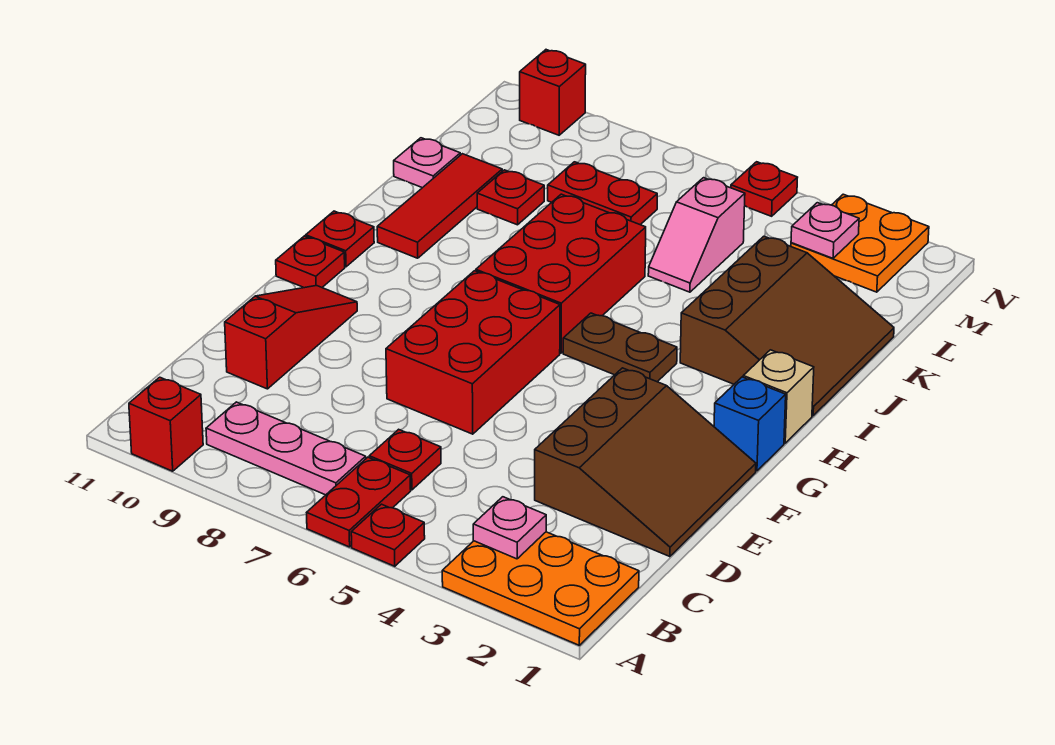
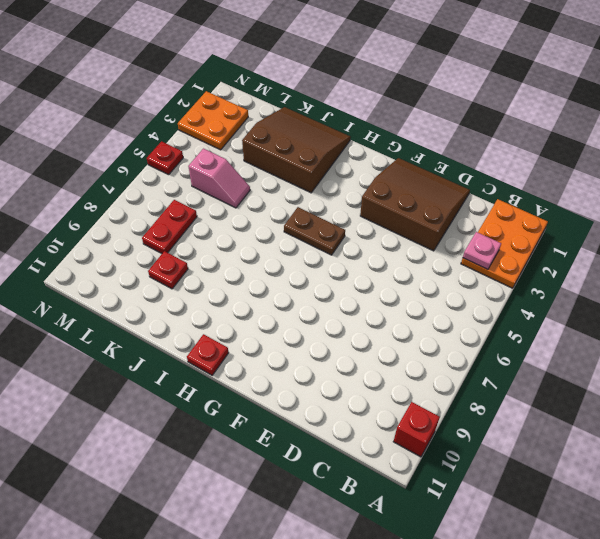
brown 1x2 plate [284,207,345,255] -> brown 1x2 plate turned to [563,313,677,382]
none -> red 1x1 plate [351,504,425,566]
none -> red 1x2 plate [307,457,411,547]
none -> pink 1x3 plate [206,402,366,495]

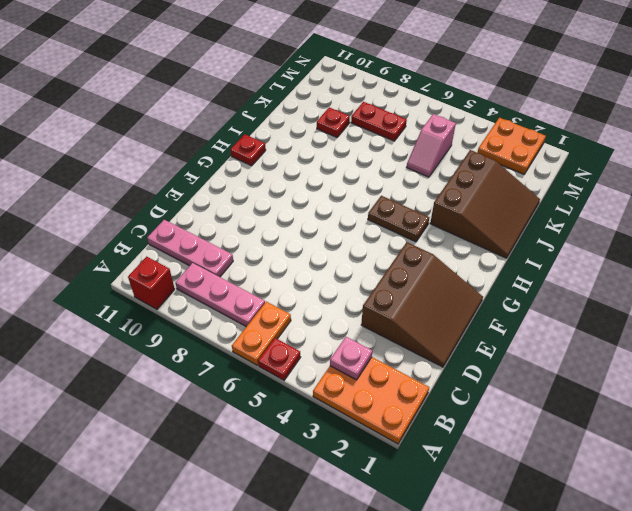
orange 1x2 plate [232,302,291,365] -> red 1x2 plate [307,457,411,547]
pink 1x3 plate [147,220,233,277] -> none
none -> red 1x1 plate [369,429,441,490]
none -> red 1x3 slope [225,286,357,389]
none -> red 2x3 brick [386,271,560,434]

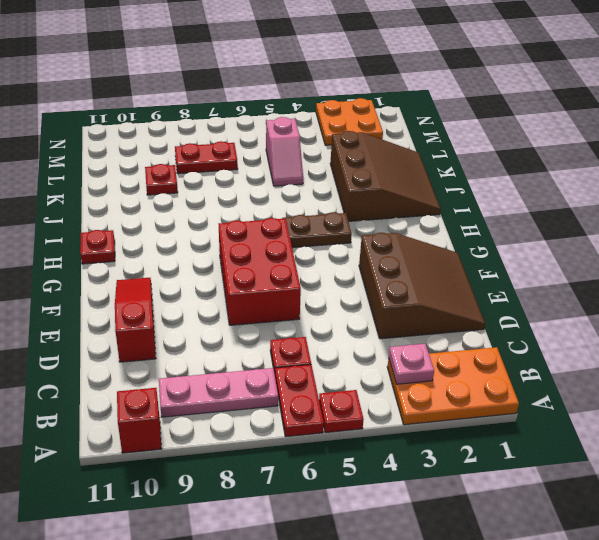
none -> blue 1x1 brick [714,377,786,471]
none -> red 1x1 plate [276,236,345,288]
none -> tan 1x1 brick [743,350,814,443]

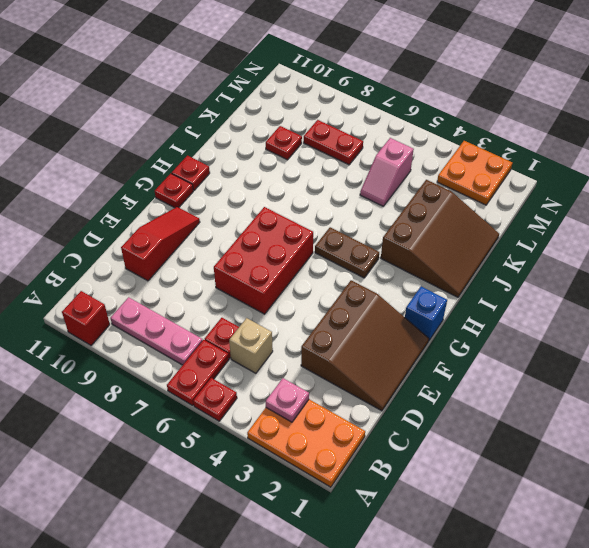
tan 1x1 brick [229,318,273,373] -> tan 1x1 brick moved to [743,350,814,443]
none -> red 2x3 brick [476,194,646,353]
none -> red 1x3 tile [377,154,502,258]
none -> pink 1x1 plate [394,138,460,188]

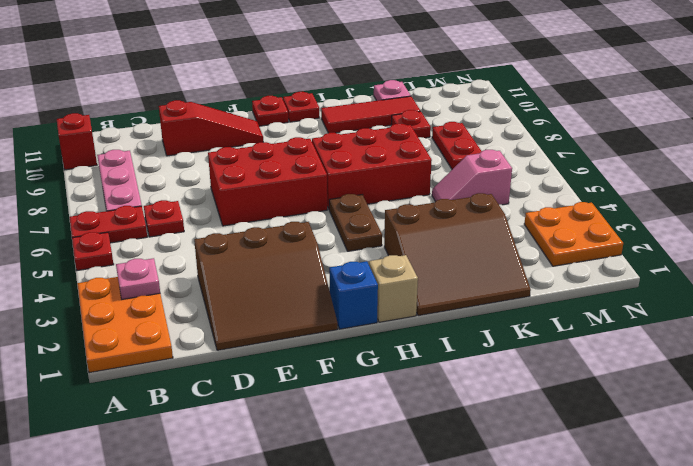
none -> red 1x1 plate [731,162,798,216]
none -> red 1x1 brick [520,50,586,135]
none -> pink 1x1 plate [791,203,859,258]

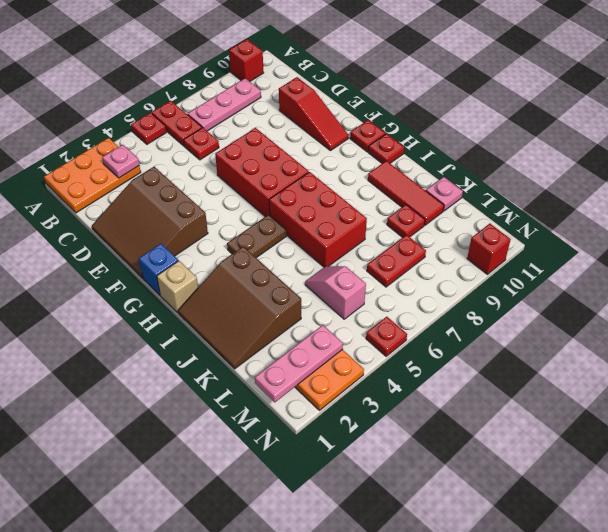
pink 1x3 plate [255,325,343,402] -> pink 1x1 plate [791,203,859,258]

